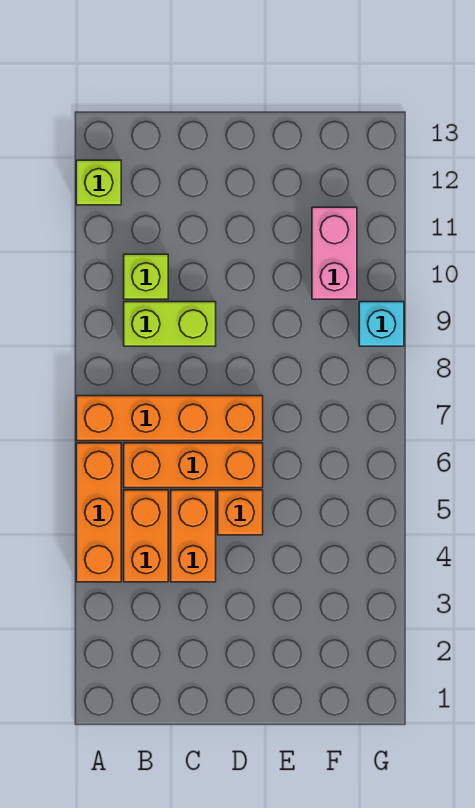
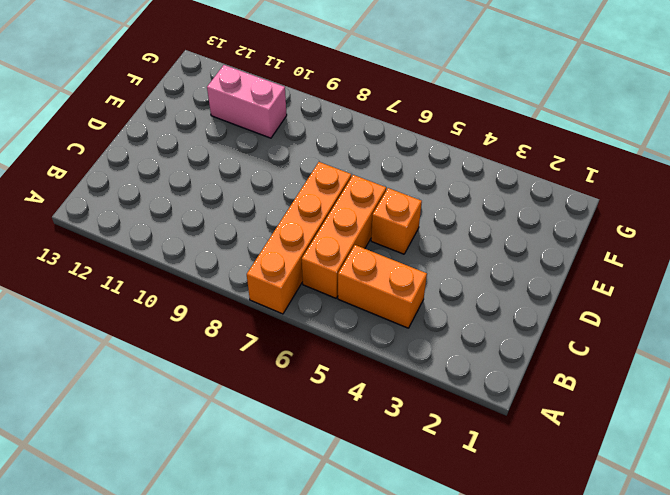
none -> orange 1x3 brick [76,443,121,582]
none -> lime 1x1 brick [76,160,121,205]

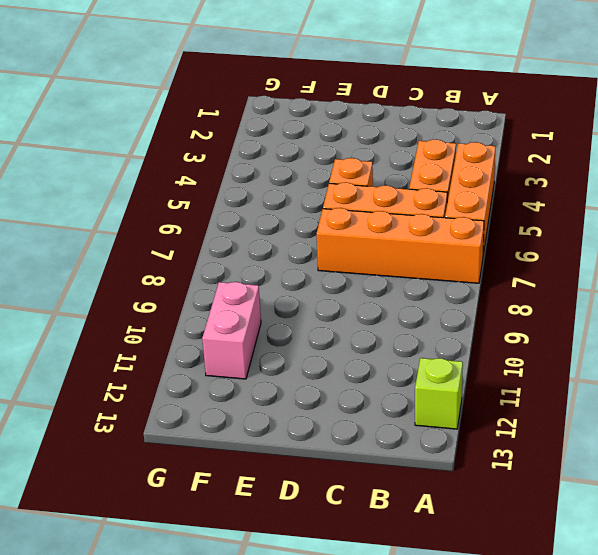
none -> lime 1x2 brick [124,302,216,346]
none -> lime 1x1 brick [124,254,168,299]

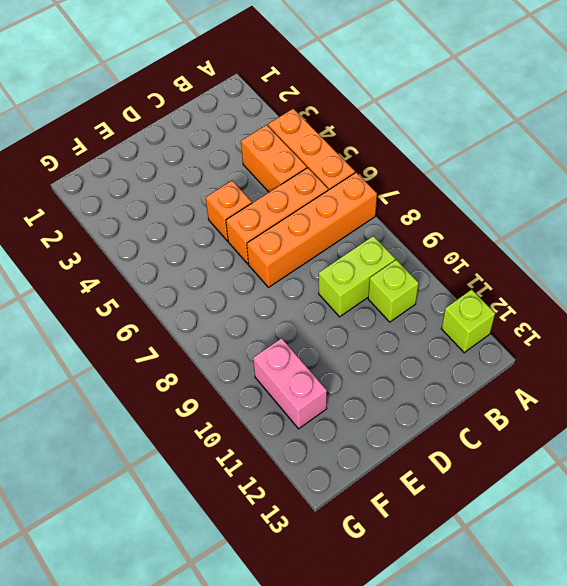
none -> orange 1x2 brick [171,490,216,582]
none -> cyan 1x1 brick [359,302,404,346]

